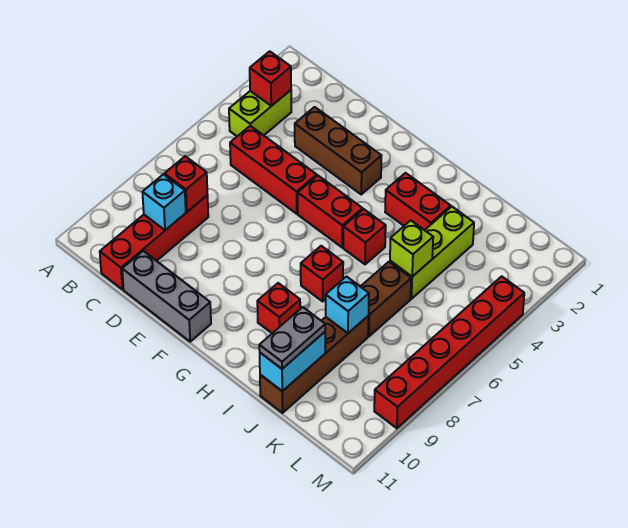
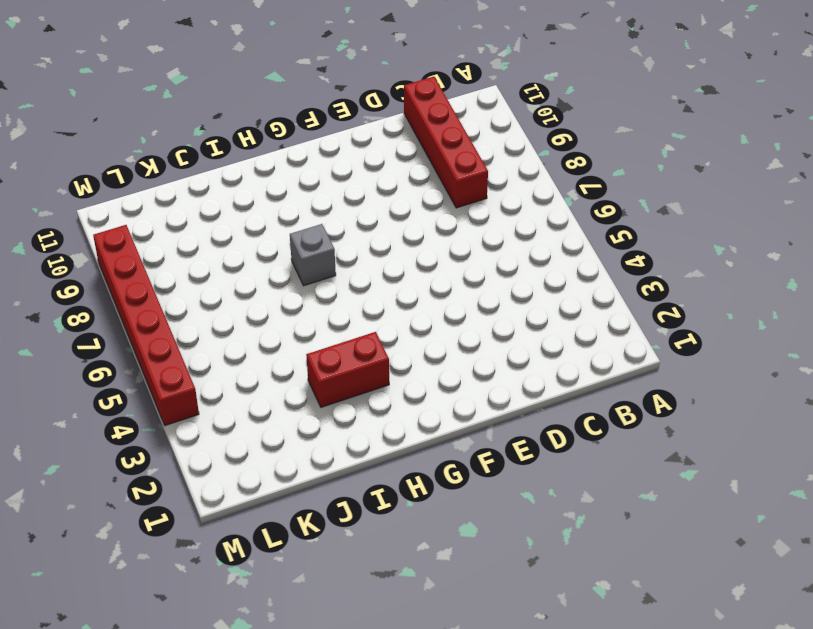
grey 1x1 brick [290,224,336,286] -> red 1x1 brick [301,246,343,301]
none -> lime 1x2 brick [229,90,291,136]
none -> red 1x3 brick [230,126,317,214]
none -> brown 1x3 brick [295,107,381,194]

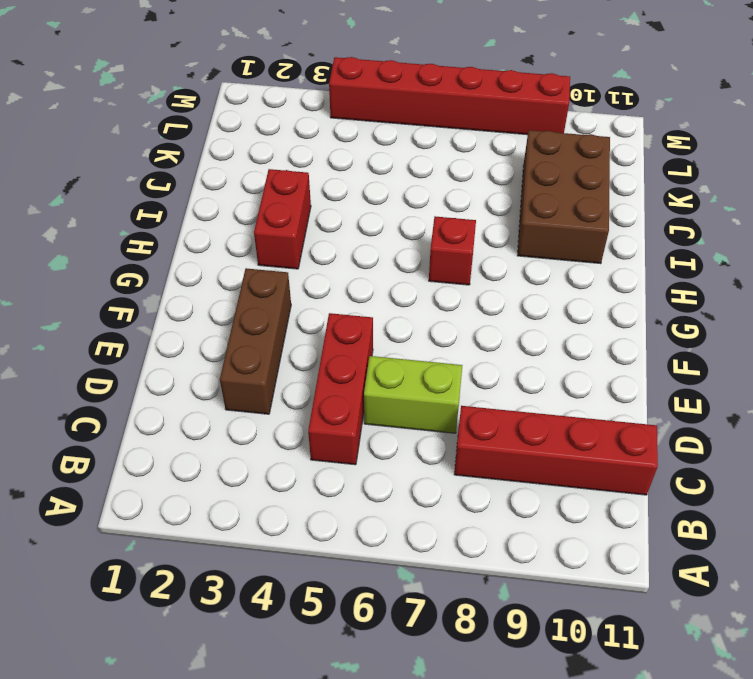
lime 1x2 brick [364,356,462,433] -> lime 1x2 brick moved to [229,90,291,136]
brown 2x3 brick [517,130,610,264] -> brown 1x4 brick [260,316,368,413]
none -> grey 1x3 brick [122,251,211,342]
none -> red 1x2 brick [298,176,363,247]
none -> red 1x1 brick [343,209,386,264]

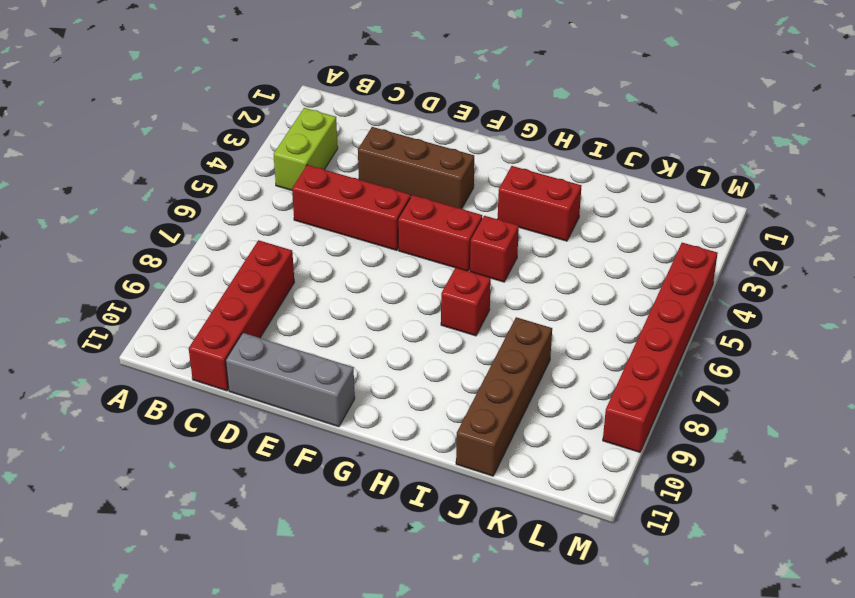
none -> red 1x1 brick [257,283,300,333]
none -> lime 1x3 brick [390,207,474,299]
none -> brown 1x2 brick [360,262,411,336]

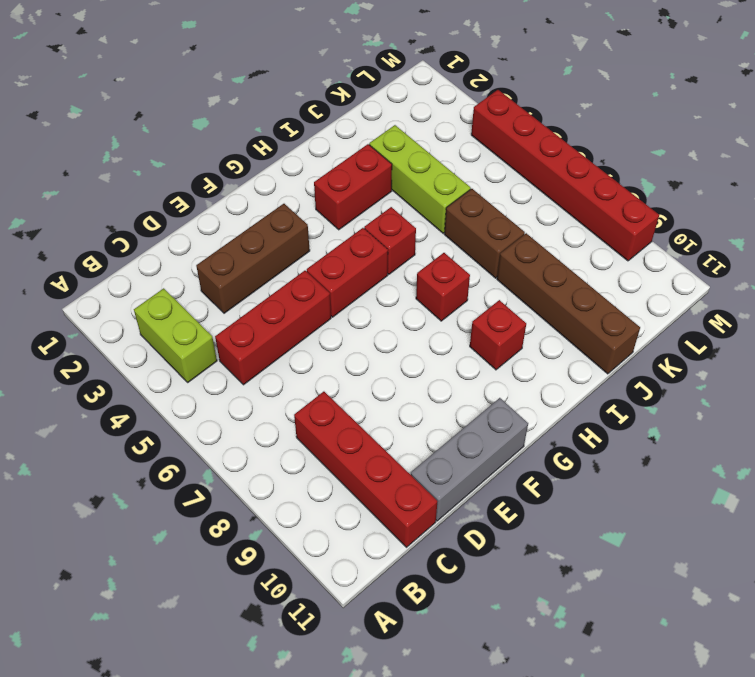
none -> red 1x1 brick [250,51,291,106]
none -> red 1x1 brick [164,156,207,212]
none -> cyan 1x1 brick [143,174,186,230]

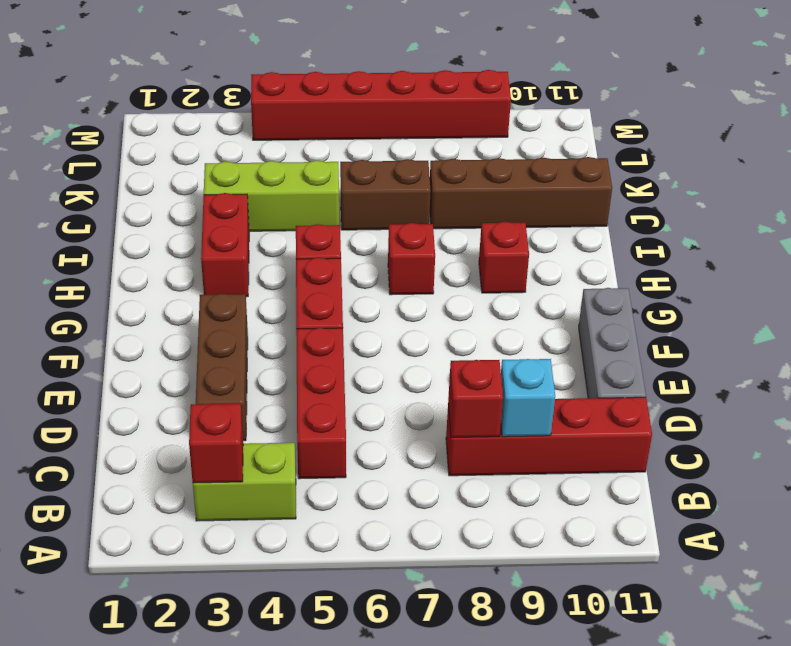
none -> lime 1x1 brick [390,220,433,277]
none -> cyan 1x1 brick [326,277,369,333]
none -> cyan 1x2 brick [260,332,325,391]

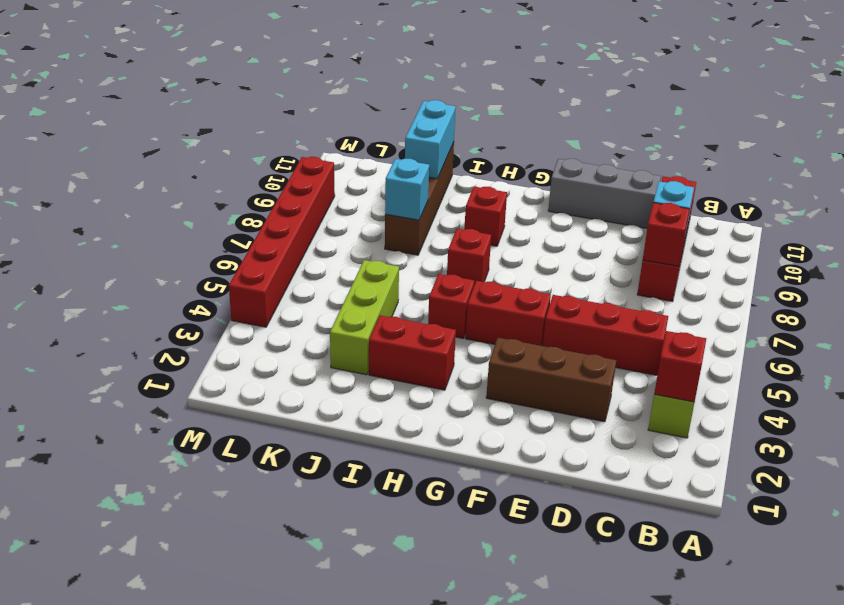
none -> brown 1x2 brick [360,262,411,336]
none -> lime 1x1 brick [390,220,433,277]
none -> grey 1x2 plate [259,307,325,369]

